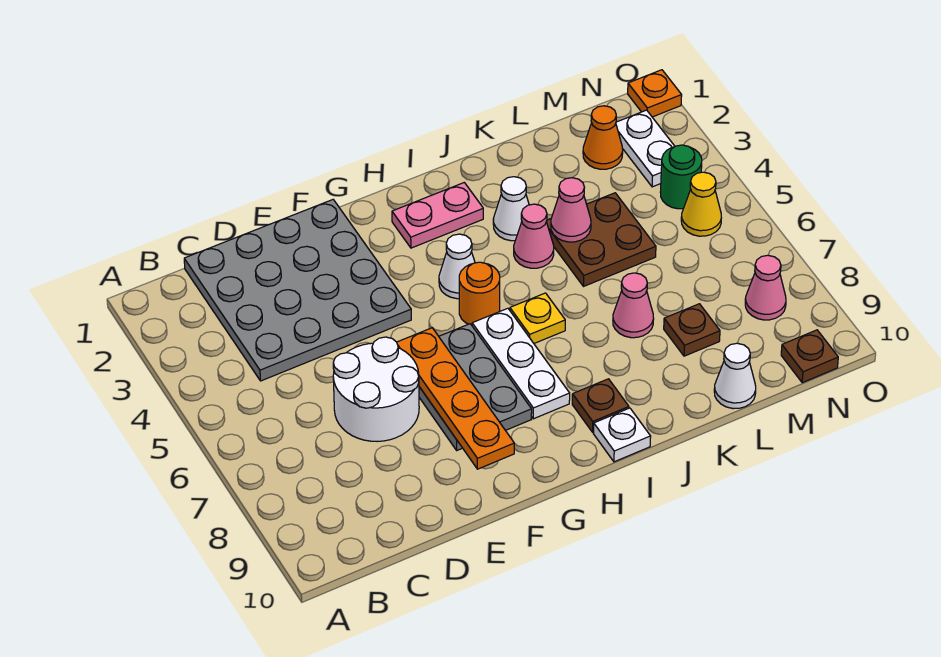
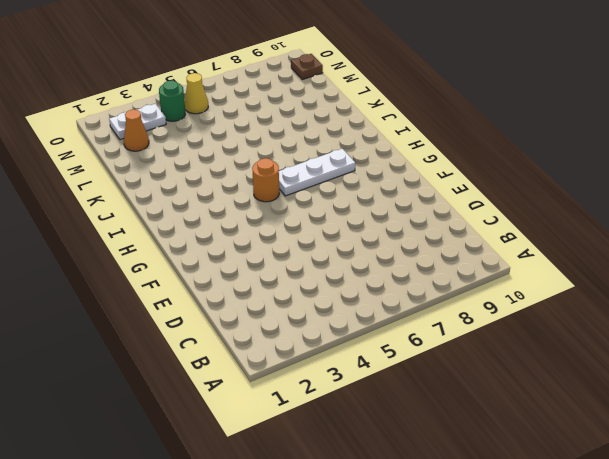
none -> grey 4x4 plate [184,200,411,381]
none -> white 2x2 round brick [333,337,419,442]
none -> grey 2x3 plate [419,324,532,450]

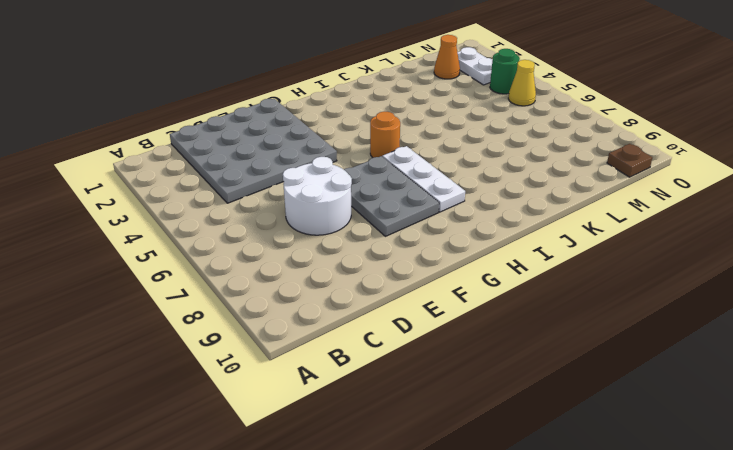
none -> pink 1x2 plate [392,183,483,248]
none -> white 1x1 cone [439,234,475,299]
none -> yellow 1x1 plate [510,293,565,343]

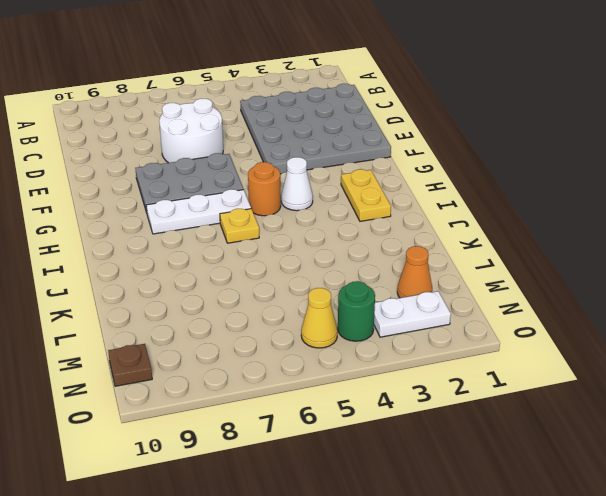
yellow 1x2 plate [341,169,391,221] -> pink 1x2 plate [392,183,483,248]
none -> brown 1x1 plate [572,379,629,432]
none -> white 1x1 plate [593,408,651,462]
none -> white 1x1 cone [493,177,529,241]

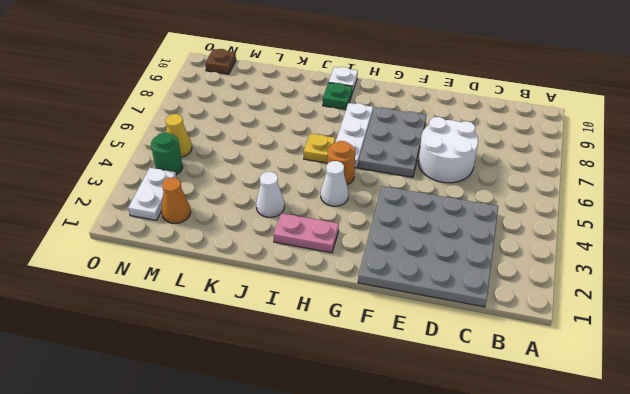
green 1x1 plate [323,83,352,109] -> brown 1x1 plate [572,379,629,432]
none -> pink 1x1 cone [514,204,554,268]
none -> brown 2x2 plate [546,193,656,287]
none -> pink 1x1 cone [613,273,654,338]

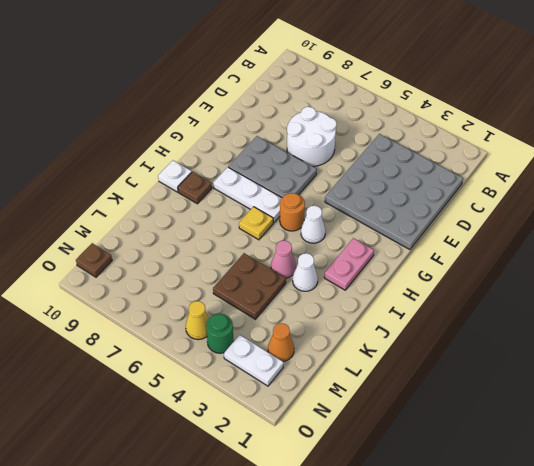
none -> pink 1x1 cone [613,273,654,338]
none -> brown 1x1 plate [664,304,720,356]
none -> white 1x1 cone [714,343,756,409]

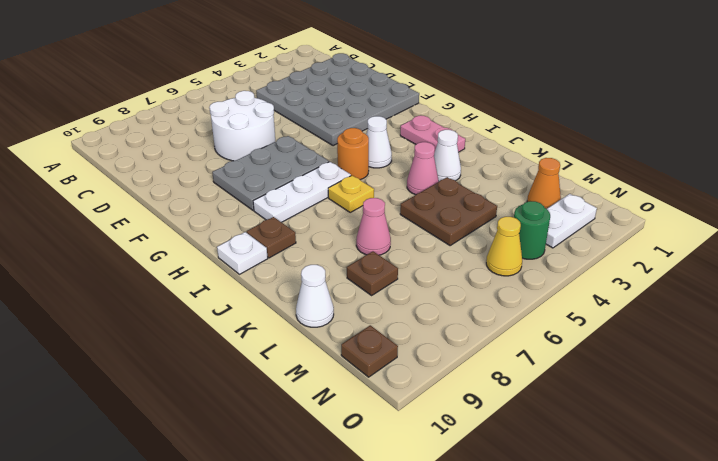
none -> pink 1x1 cone [745,255,786,320]
none -> orange 1x1 plate [628,70,682,117]
none -> orange 1x4 plate [397,328,514,469]

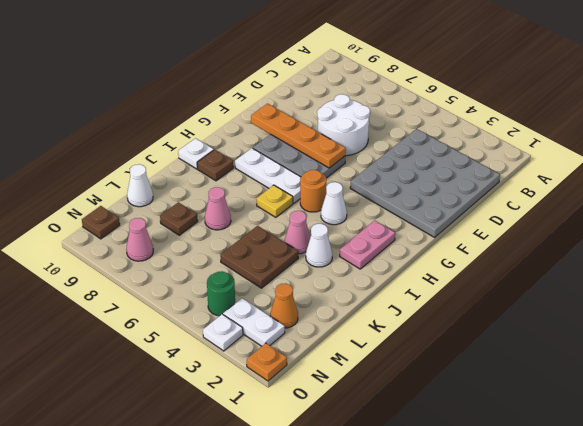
white 1x1 plate [203,314,243,351] -> none
none -> yellow 1x1 cone [681,172,721,236]
none -> pink 1x1 cone [551,178,591,242]

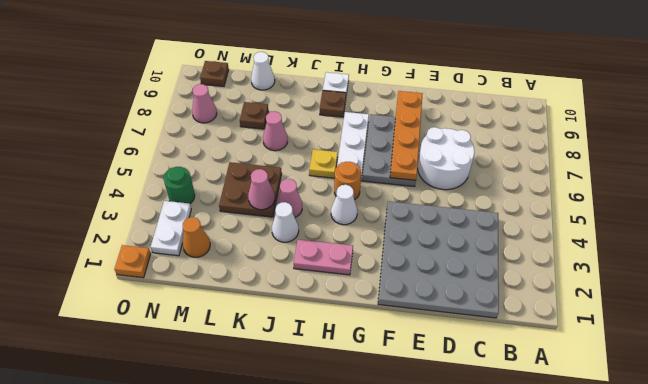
none -> yellow 1x1 cone [681,172,721,236]

